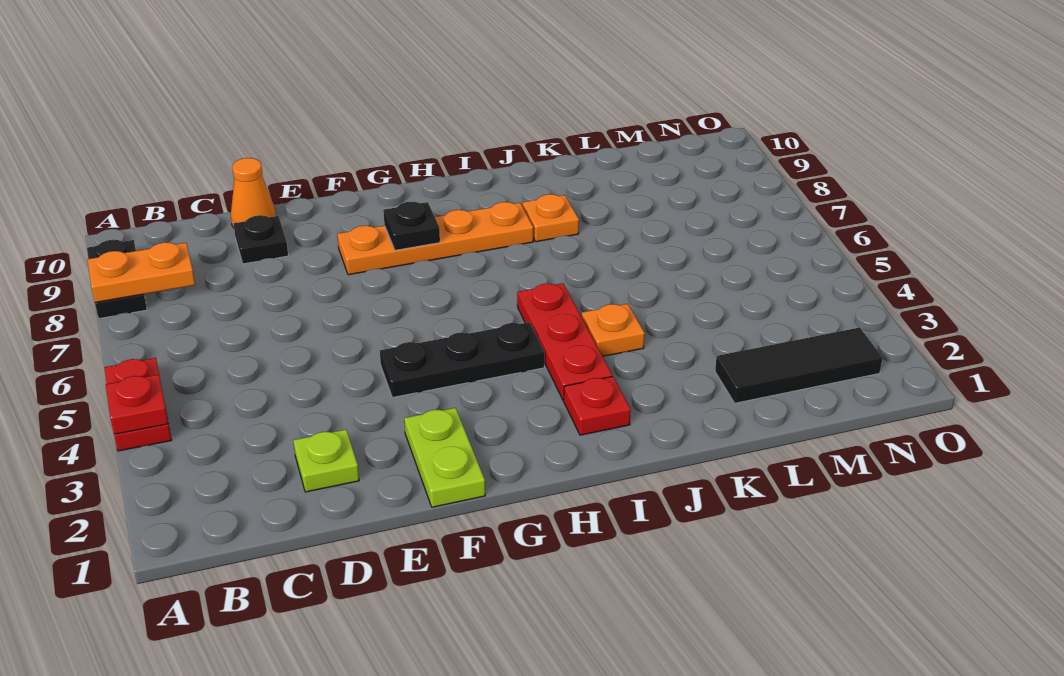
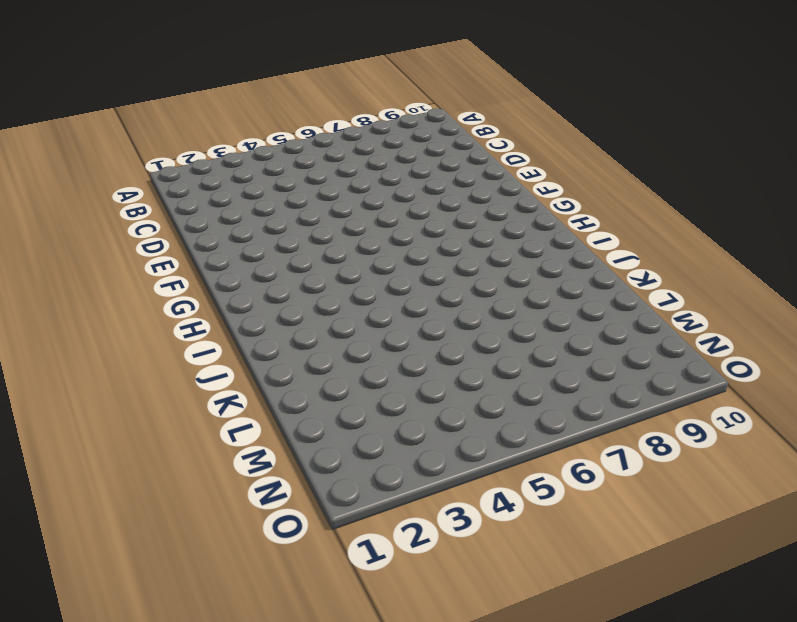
none -> red 1x2 plate [104,358,171,451]
none -> black 1x2 plate [87,240,147,319]
none -> lime 1x1 plate [293,430,359,492]

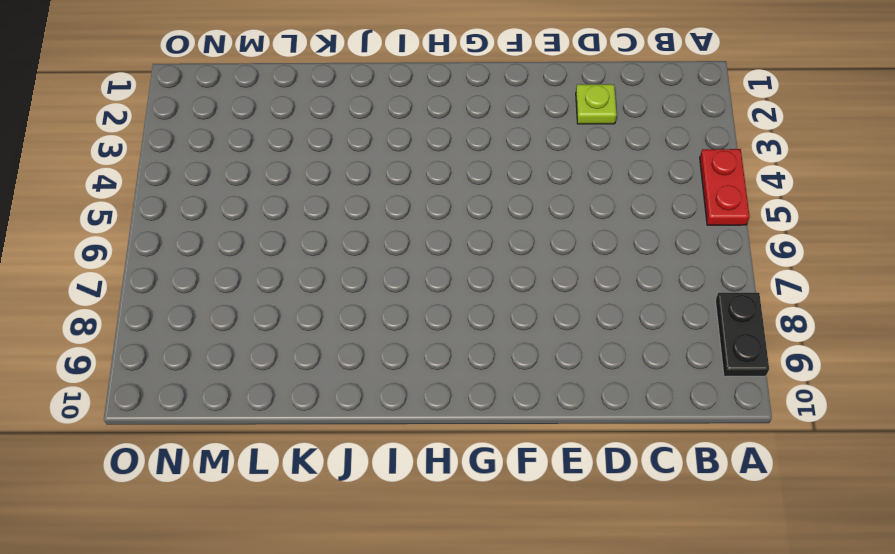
none -> black 1x1 plate [234,215,288,264]
none -> orange 1x1 cone [231,158,276,228]
none -> lime 1x2 plate [404,408,485,507]

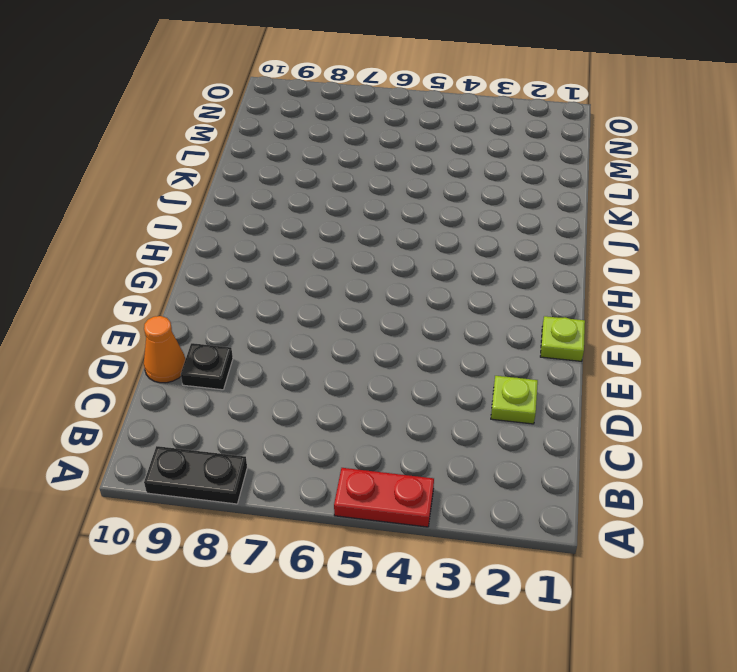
lime 1x1 plate [540,316,585,361] -> lime 1x2 plate [404,408,485,507]
none -> black 1x3 plate [380,322,545,398]
none -> orange 1x4 plate [337,202,533,275]
none -> red 1x1 plate [564,376,631,435]

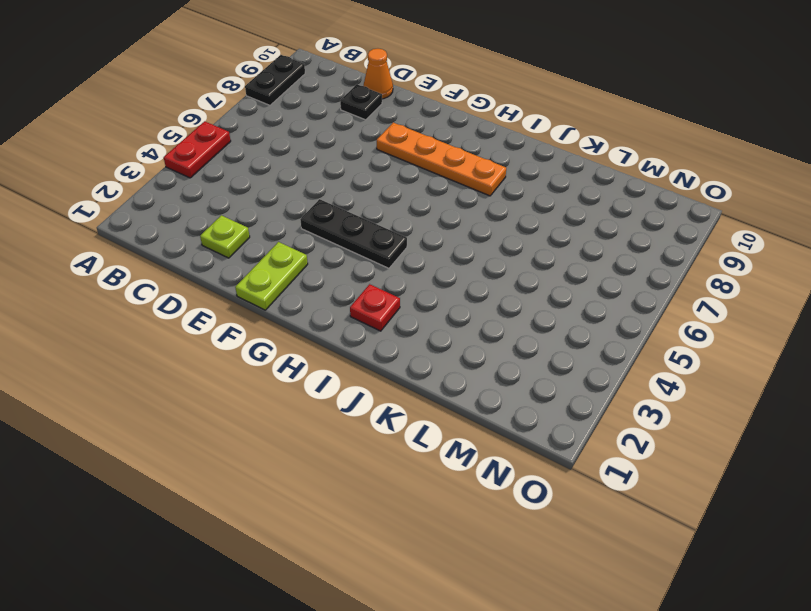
none -> red 1x3 plate [517,283,612,400]
none -> orange 1x1 plate [581,304,645,356]
none -> orange 1x1 plate [522,194,579,242]

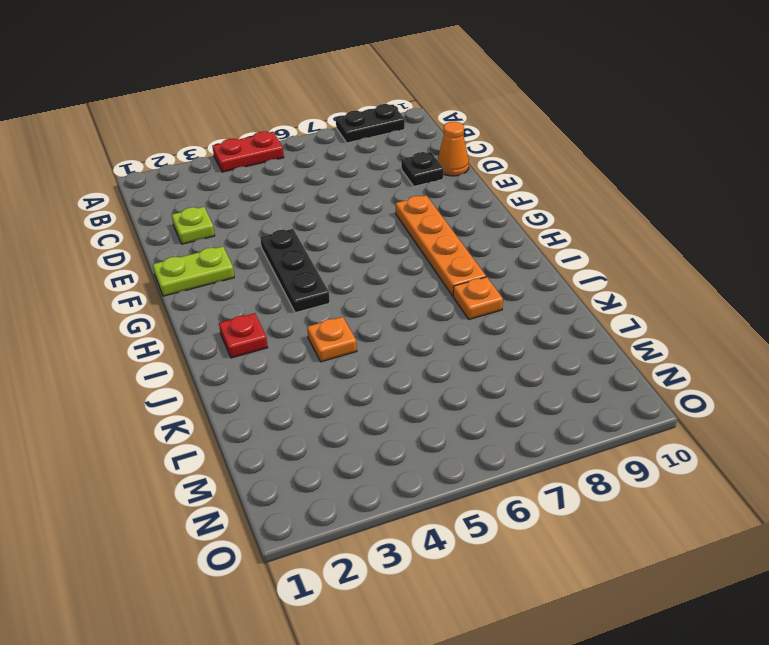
none -> red 1x3 plate [517,283,612,400]
none -> black 1x3 tile [715,327,882,403]
none -> red 1x1 plate [106,374,168,434]

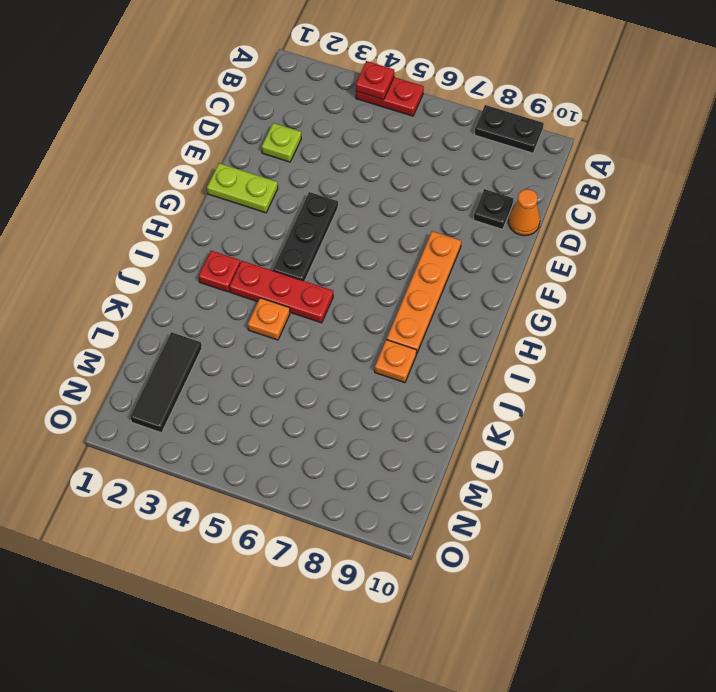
none -> orange 1x2 plate [87,242,195,302]
none -> black 1x1 plate [383,202,440,250]

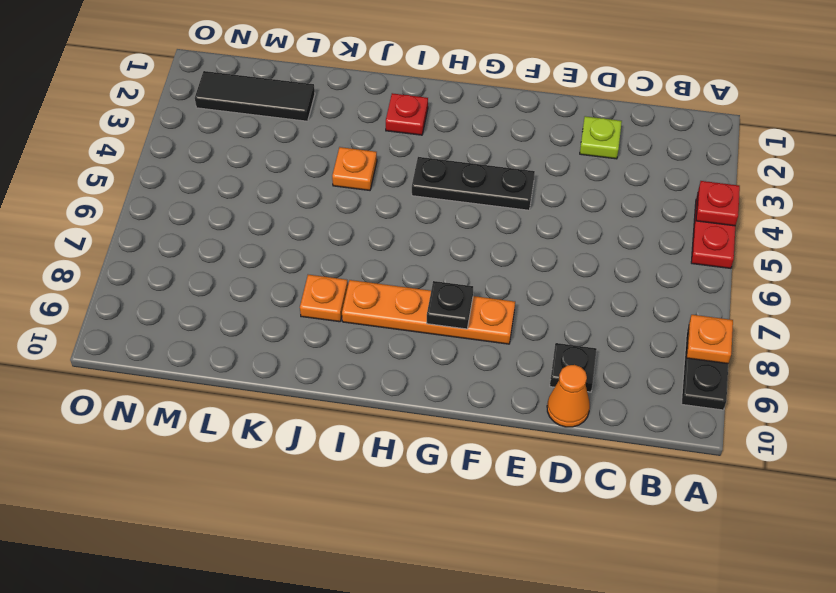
orange 1x1 plate [687,315,733,364] -> orange 1x2 plate [87,242,195,302]
none -> lime 1x2 plate [404,408,485,507]
none -> red 1x3 plate [517,283,612,400]

